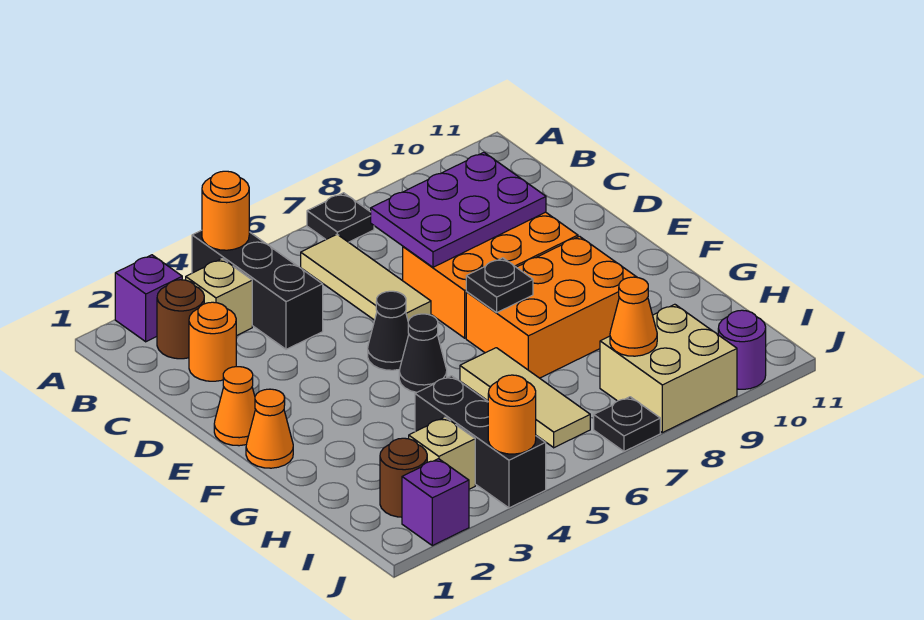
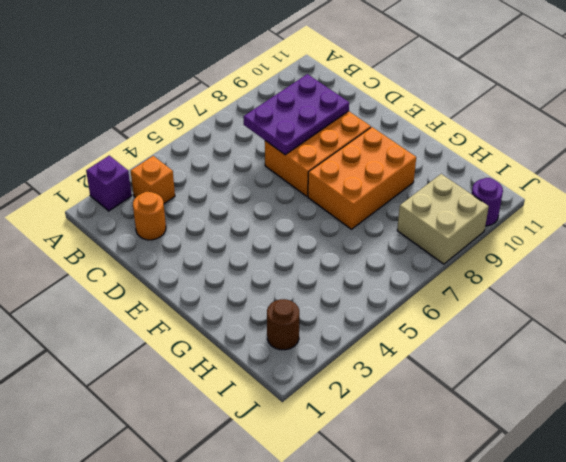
orange 1x1 brick [131,156,175,204] -> tan 1x1 brick [186,259,252,336]
none -> black 1x3 brick [192,230,323,349]
none -> black 1x1 plate [307,193,374,242]
none -> brown 1x1 round brick [157,280,204,359]

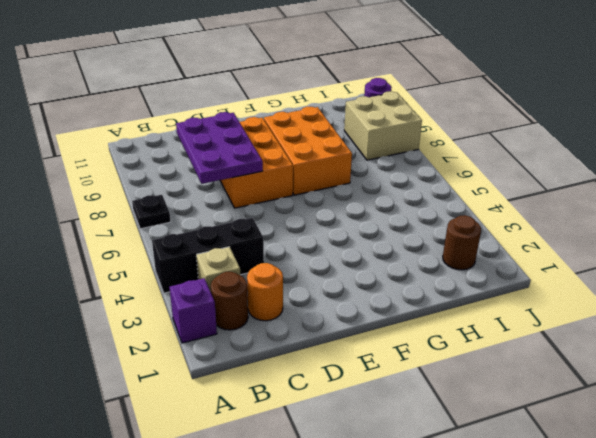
none -> tan 1x3 tile [301,234,431,321]
none -> orange 1x1 cone [214,367,256,446]
none -> black 1x1 cone [368,291,409,370]

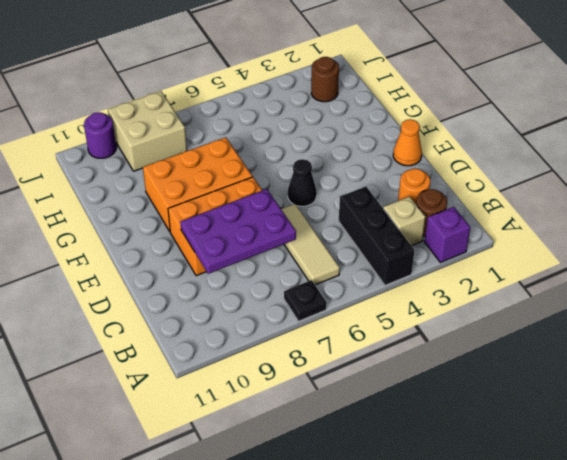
none -> orange 1x1 cone [246,389,293,468]
none -> black 1x1 cone [399,314,447,392]
none -> tan 1x3 tile [460,348,590,448]

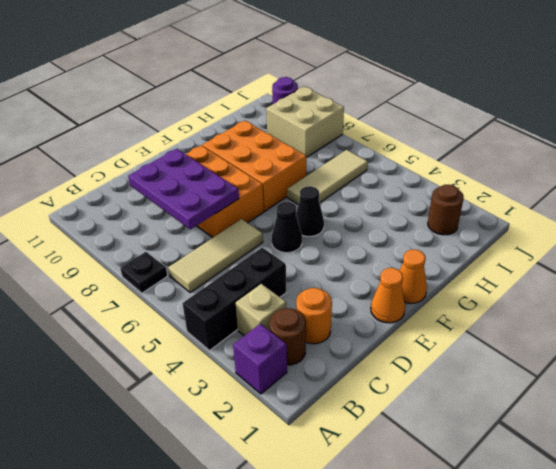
none -> black 1x3 brick [415,376,546,508]
none -> tan 1x1 brick [409,417,475,489]
none -> purple 1x1 brick [402,459,469,546]

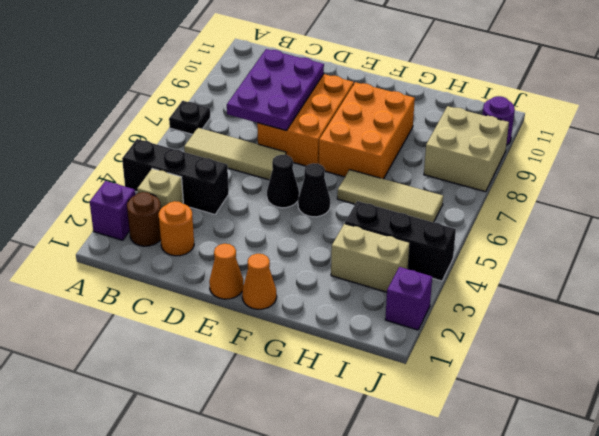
tan 1x2 brick [331,224,410,292] -> tan 1x1 brick [409,417,475,489]
none -> brown 1x1 round brick [380,438,427,517]
none -> black 1x1 plate [594,397,660,451]
none -> orange 1x1 round brick [202,171,249,250]

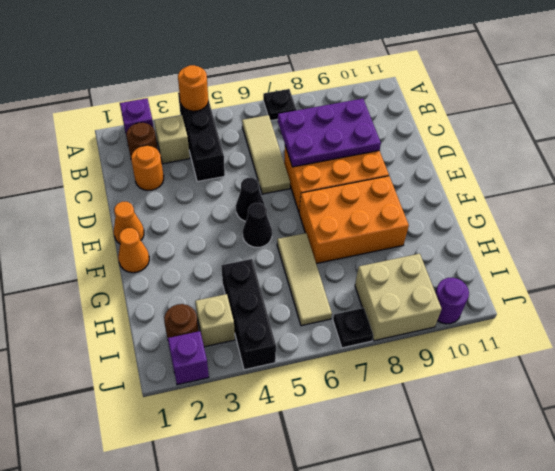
none -> black 1x1 plate [466,258,533,313]
none -> orange 1x1 cone [610,277,657,356]
none -> orange 1x1 round brick [488,375,536,454]

